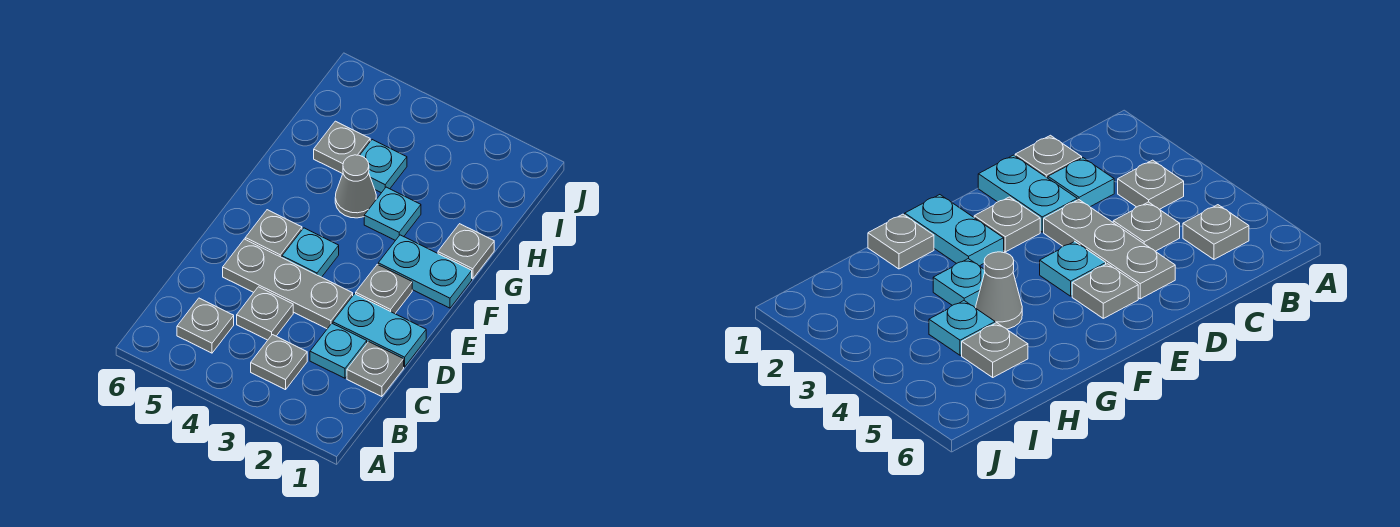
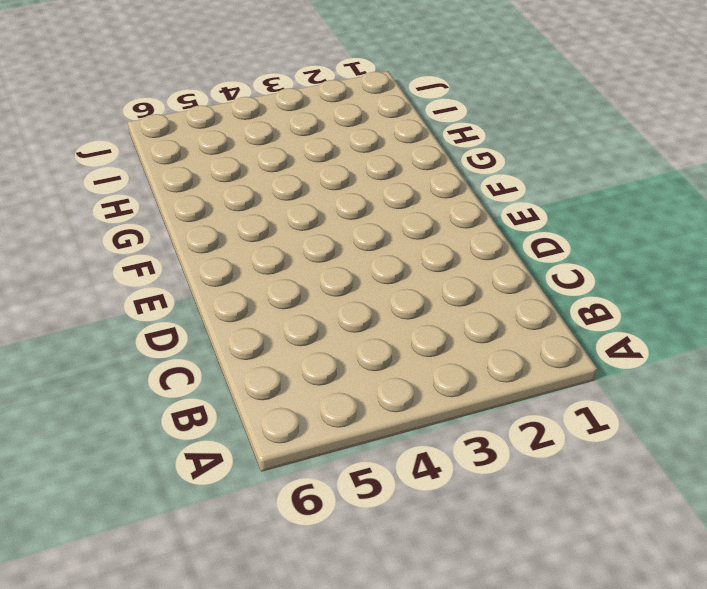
none -> grey 1x1 plate [251,335,307,390]
none -> grey 1x1 plate [177,298,234,353]
none -> grey 1x1 plate [347,342,404,397]

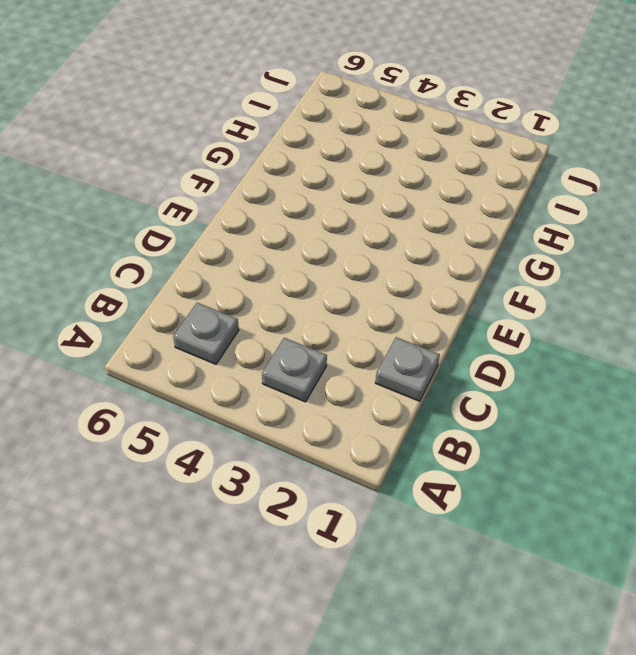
none -> cyan 1x1 plate [310,324,367,378]
none -> grey 1x1 plate [237,287,293,340]
none -> cyan 1x2 plate [333,294,426,367]

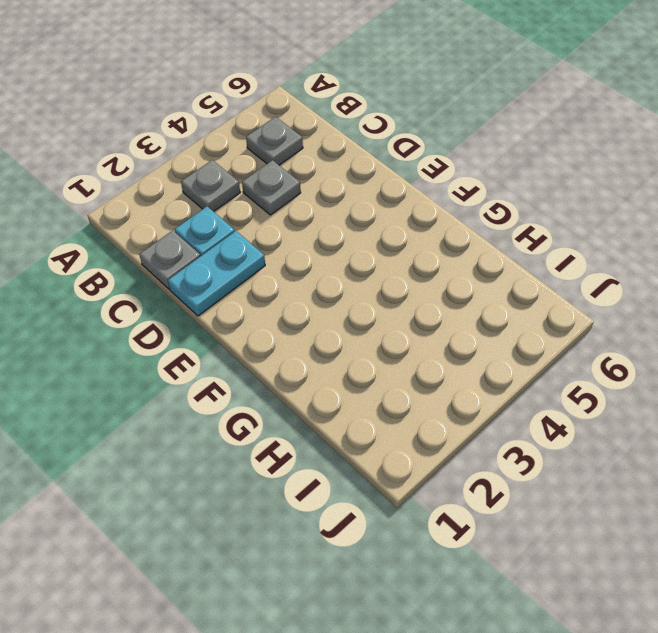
none -> grey 1x3 plate [223,239,353,329]
none -> grey 1x1 plate [356,264,412,314]
none -> cyan 1x1 plate [282,228,339,277]

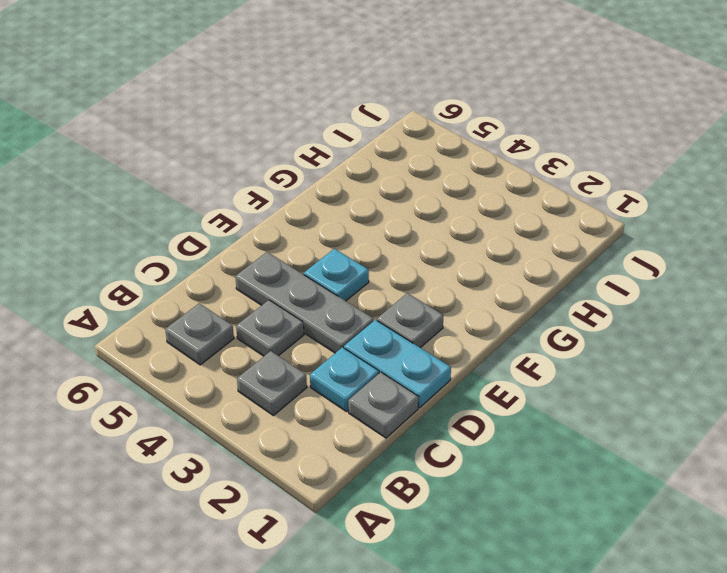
none -> grey 1x1 plate [245,210,302,257]
none -> cyan 1x2 plate [378,235,472,308]
none -> grey 1x1 plate [438,224,494,279]

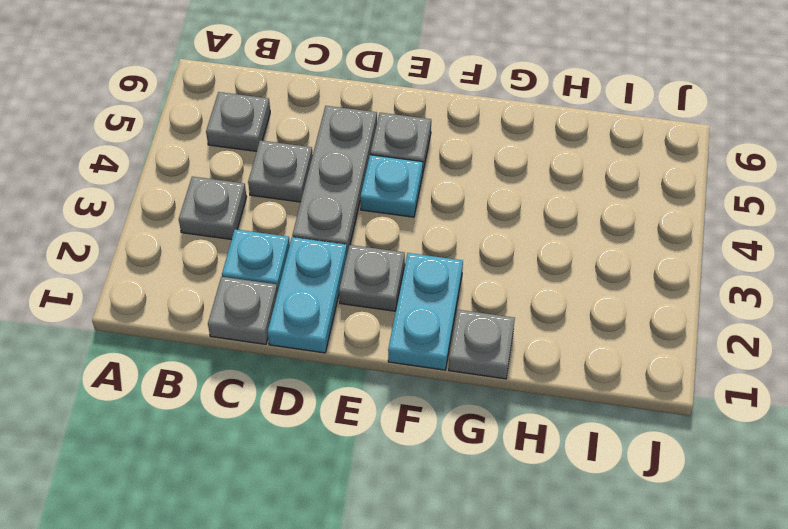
none -> cyan 1x1 plate [364,187,421,240]
none -> grey 1x1 cone [335,155,376,218]
none -> cyan 1x1 plate [360,140,407,193]

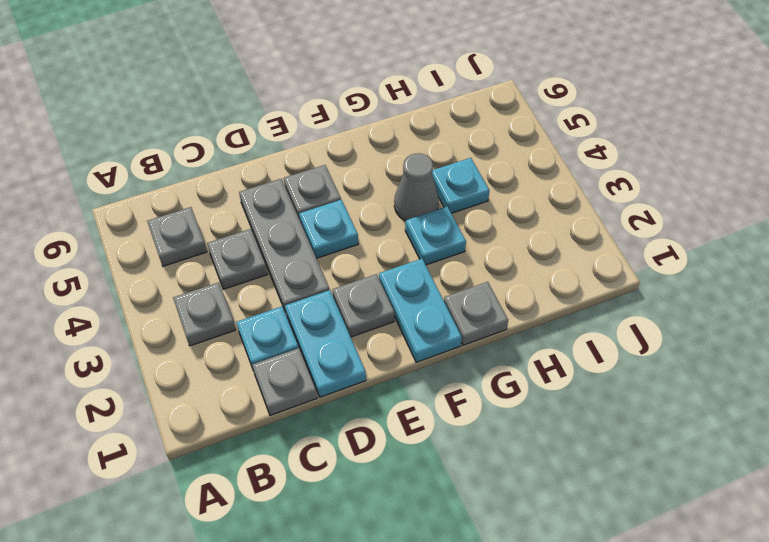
none -> grey 1x1 plate [314,121,370,174]

